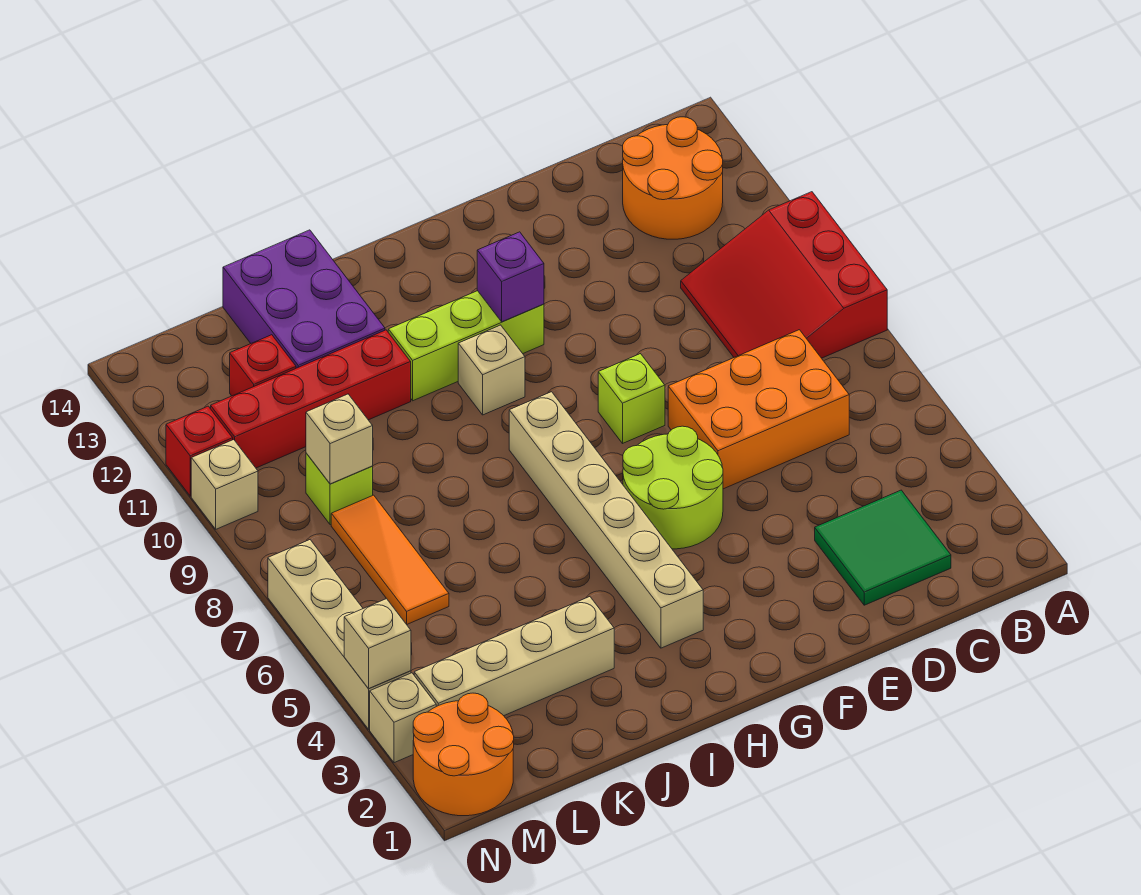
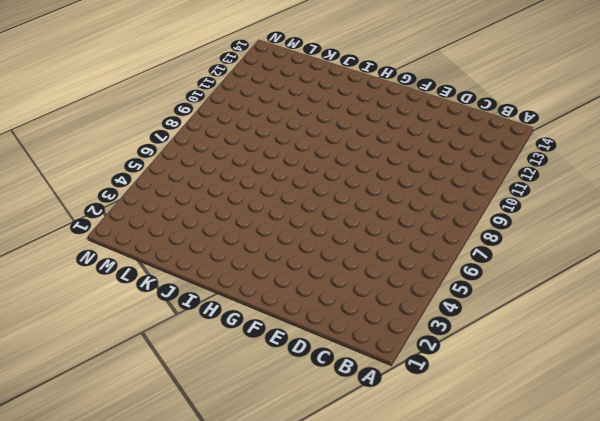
none -> red 3x3 slope [681,192,887,358]
none -> orange 2x2 round brick [623,117,723,239]
none -> green 2x2 tile [815,490,951,605]

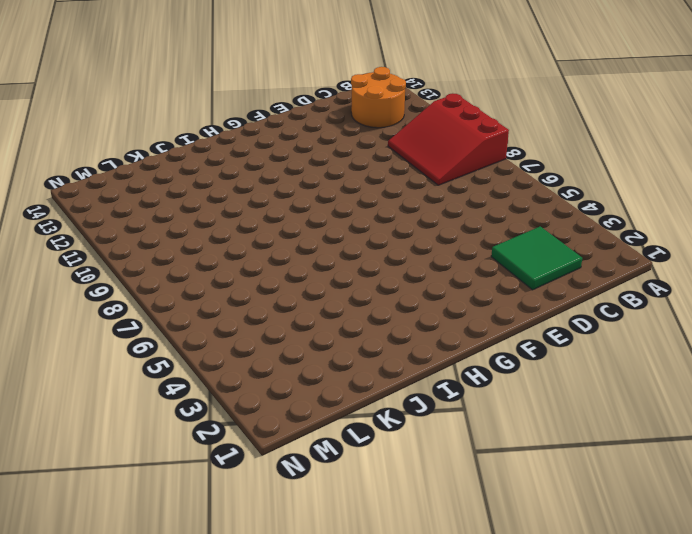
none -> orange 2x3 brick [668,330,849,489]
none -> lime 2x2 round brick [623,426,723,549]
none -> lime 1x1 brick [598,354,665,443]

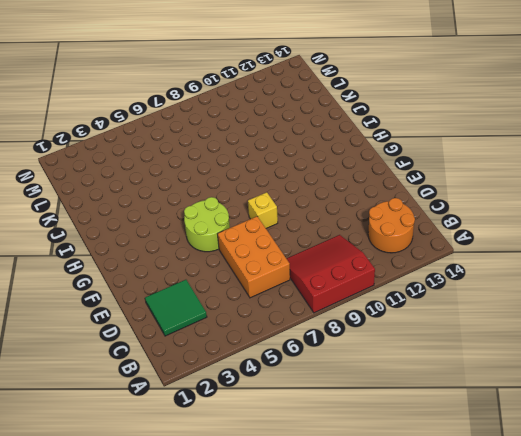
yellow 1x1 brick [248,192,278,228] -> lime 1x1 brick [598,354,665,443]
none -> lime 1x3 brick [388,291,544,401]
none -> tan 1x6 brick [509,392,703,648]
none -> tan 1x1 brick [458,325,525,415]

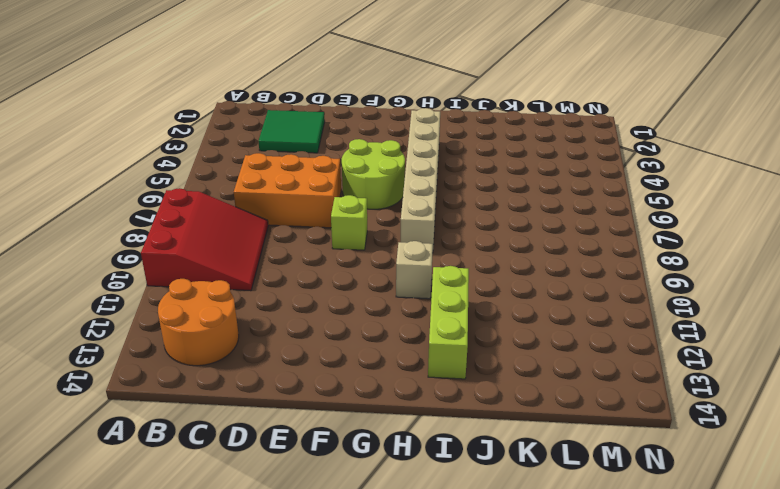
lime 1x3 brick [428,266,469,379] -> lime 1x3 brick turned to [388,291,544,401]
none -> tan 1x4 brick [414,597,614,716]
none -> red 1x4 brick [211,330,411,468]
none -> purple 2x3 brick [223,230,385,368]

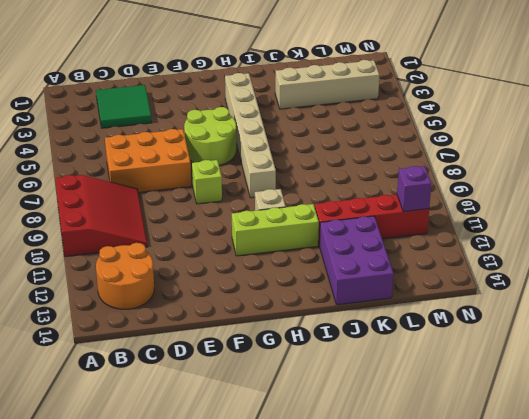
purple 1x1 brick [397,166,431,212] -> purple 1x1 brick moved to [477,232,544,322]
none -> orange 1x3 tile [331,495,449,624]
none -> lime 1x1 brick [306,453,373,525]
none -> red 1x1 brick [230,335,296,396]

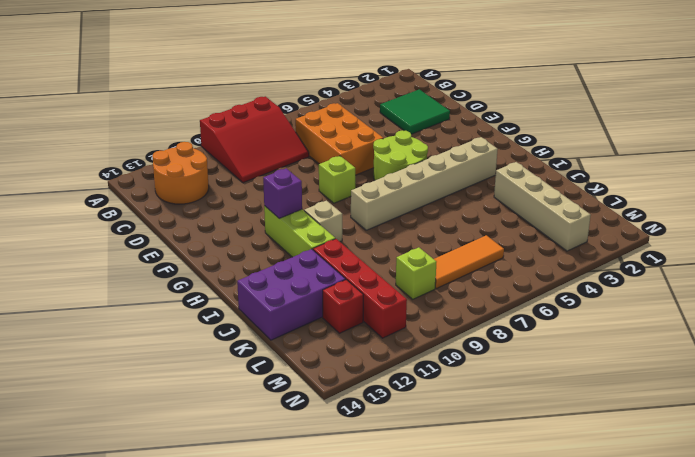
none -> orange 2x2 round brick [413,693,514,816]
none -> tan 1x1 brick [370,673,436,763]
none -> tan 1x4 brick [268,540,411,729]

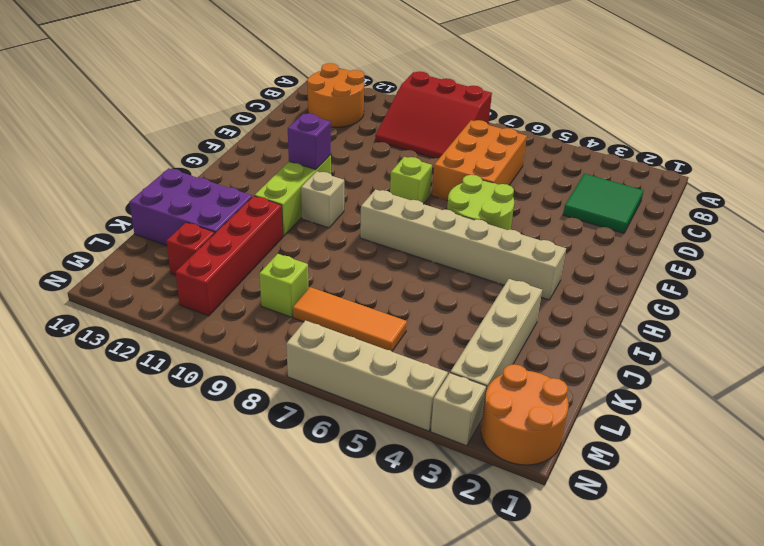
none -> tan 1x1 brick [191,440,258,529]
none -> red 1x1 brick [166,406,233,496]
none -> tan 1x1 brick [306,394,373,484]

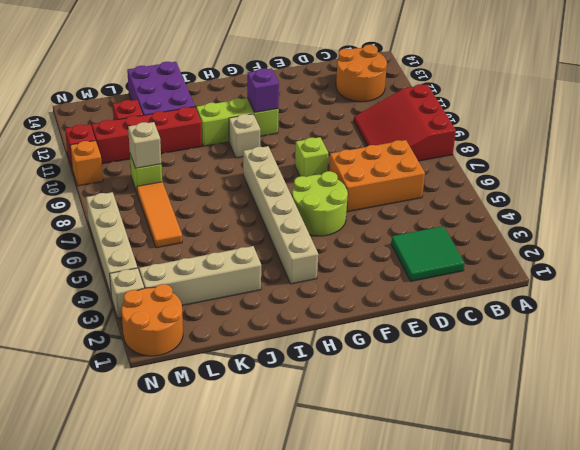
orange 1x1 brick [70,141,103,186] -> tan 1x1 brick [191,440,258,529]
none -> tan 1x1 brick [344,599,411,689]

